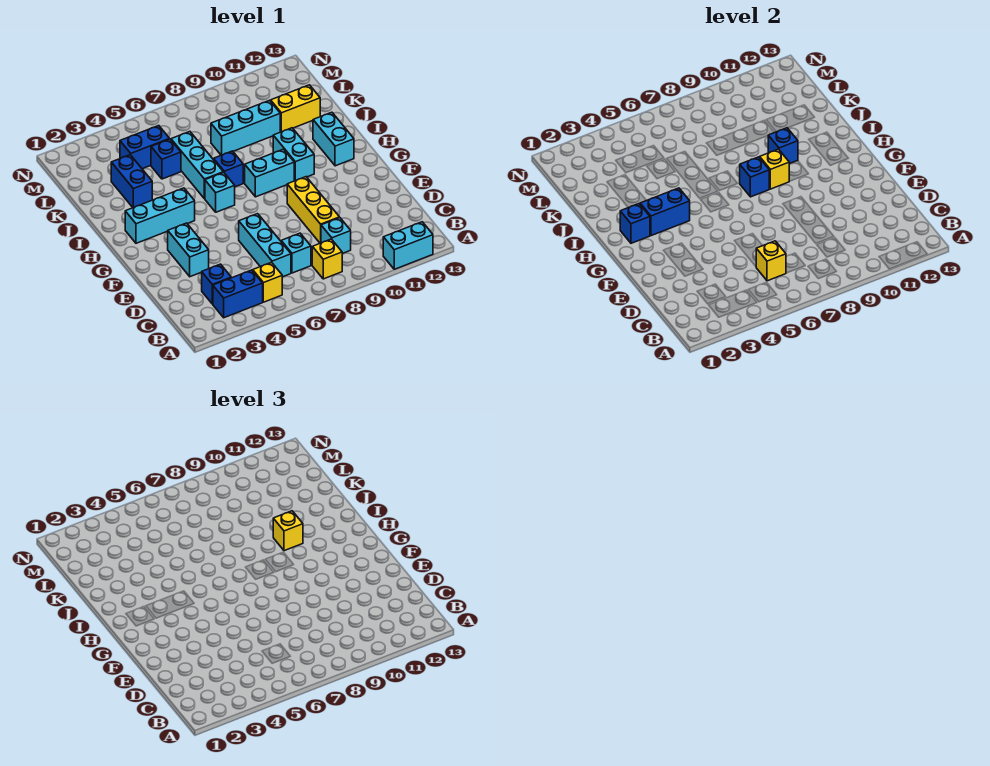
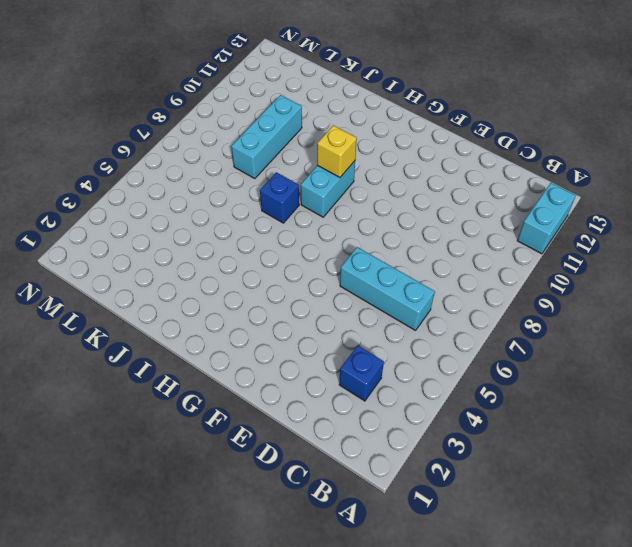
none -> blue 1x2 brick [213,270,263,318]
none -> yellow 1x1 brick [253,262,282,302]
none -> yellow 1x1 brick [312,239,342,279]

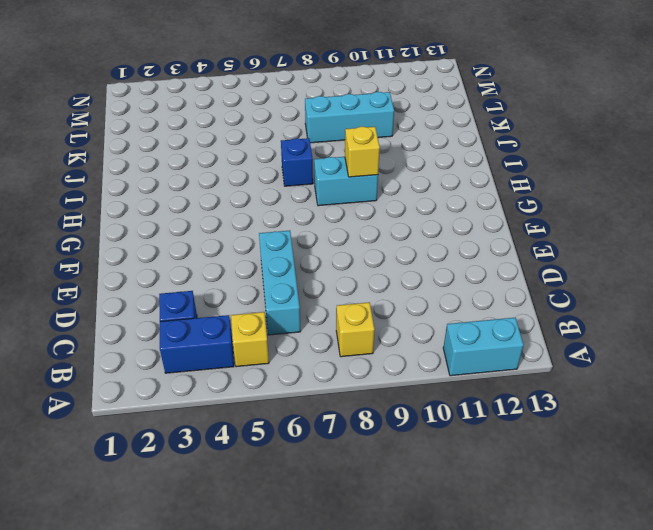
none -> cyan 1x1 brick [281,233,311,273]
none -> cyan 1x1 brick [321,218,351,254]
none -> yellow 1x3 brick [287,177,340,243]

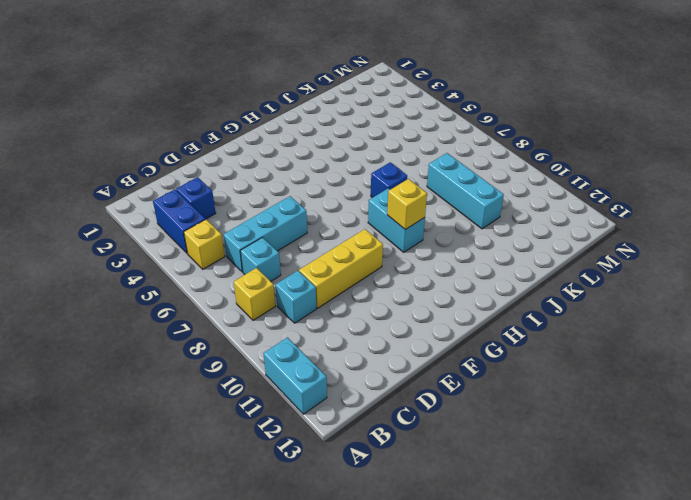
none -> cyan 1x2 brick [168,223,209,277]
none -> cyan 1x3 brick [125,188,195,243]
none -> cyan 1x1 brick [205,172,235,212]

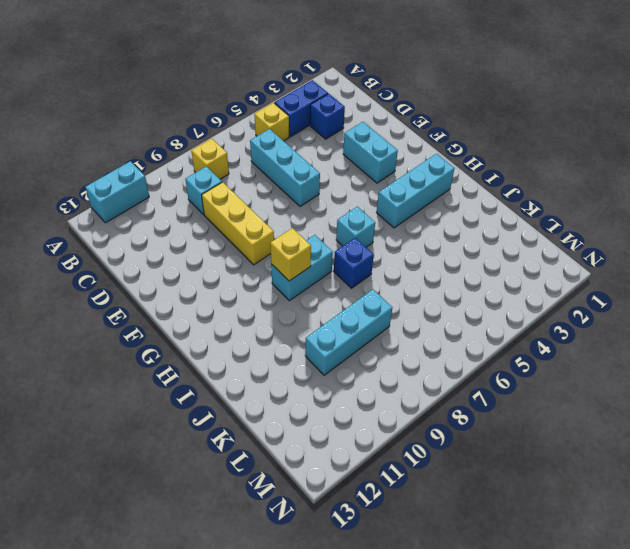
none -> cyan 1x1 brick [281,233,311,273]
none -> cyan 1x2 brick [273,128,314,181]
none -> cyan 1x2 brick [313,112,354,166]

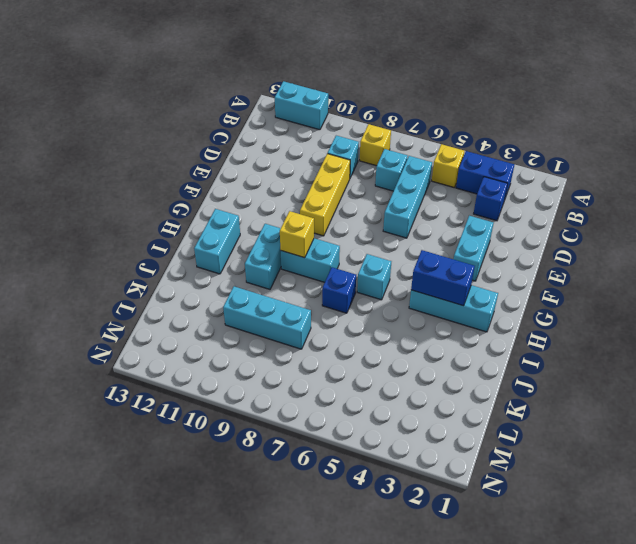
none -> cyan 1x3 brick [171,132,223,199]
none -> blue 1x2 brick [111,155,152,207]
none -> blue 1x1 brick [151,139,181,179]

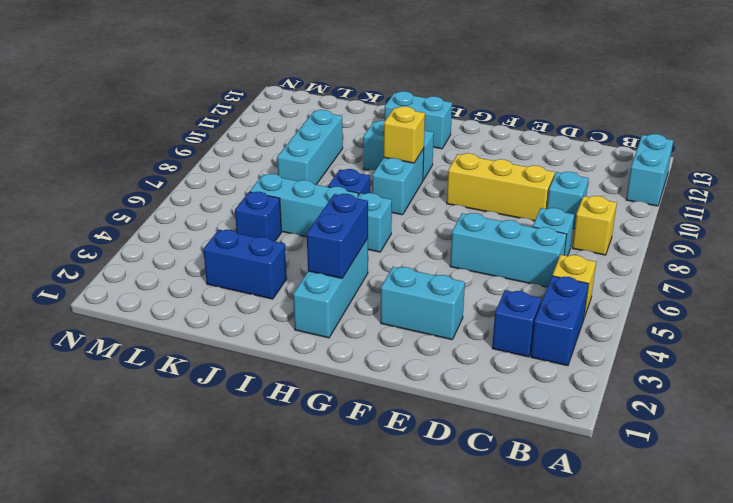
none -> yellow 1x2 brick [271,85,320,132]
none -> blue 1x2 brick [120,126,169,169]
none -> yellow 1x1 brick [756,241,786,281]

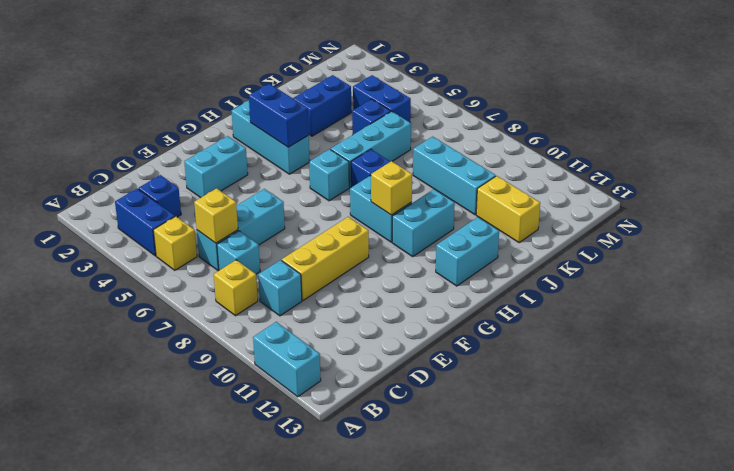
none -> blue 1x1 brick [620,204,650,243]
none -> blue 1x1 brick [740,157,769,197]
none -> blue 1x1 brick [768,128,798,164]

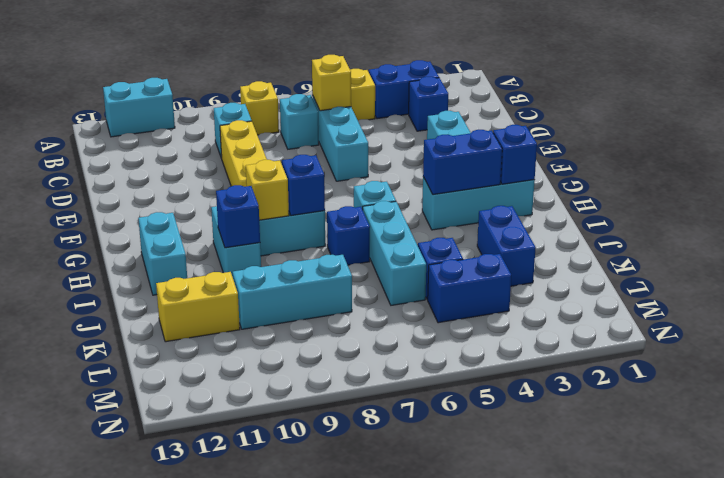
none -> yellow 1x1 brick [273,511,303,551]

